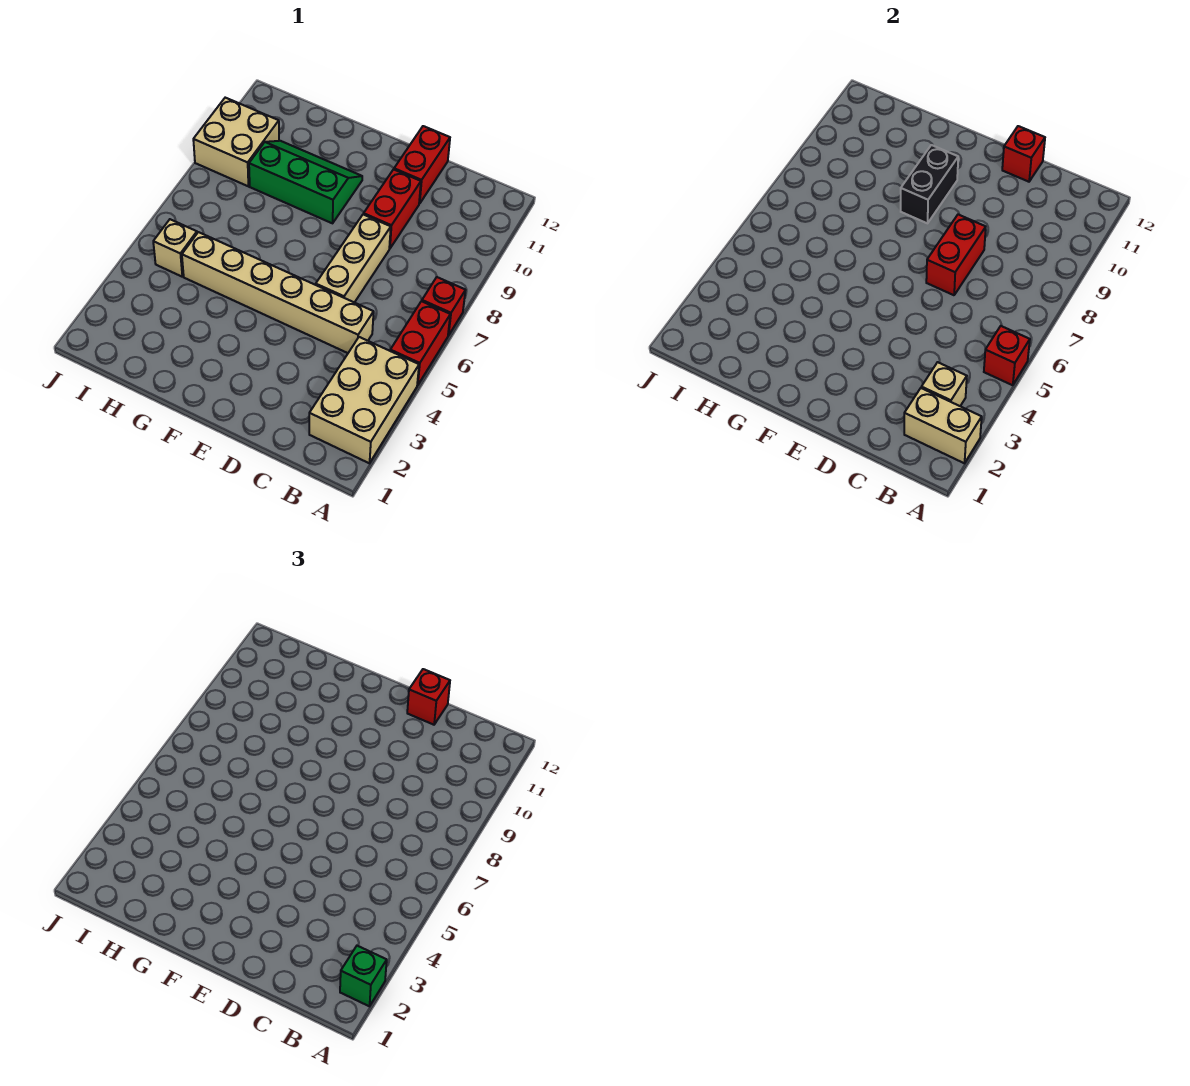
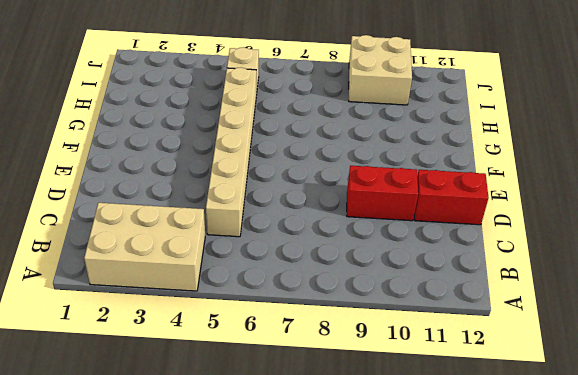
none -> red 1x2 brick [390,301,450,385]
none -> red 1x1 brick [422,277,466,336]
none -> tan 1x3 brick [316,214,391,302]

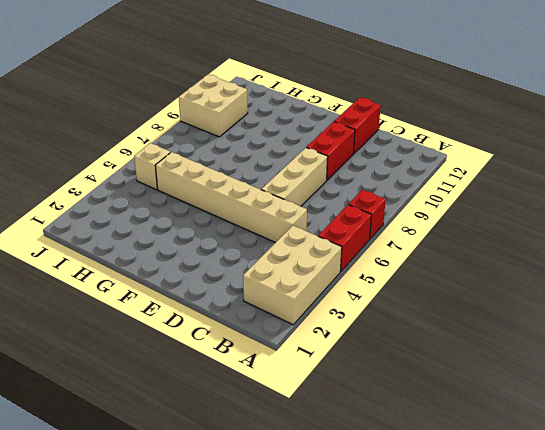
none -> green 2x3 slope [249,141,362,223]
none -> tan 1x2 brick [904,388,982,463]
none -> red 1x1 brick [984,326,1030,385]

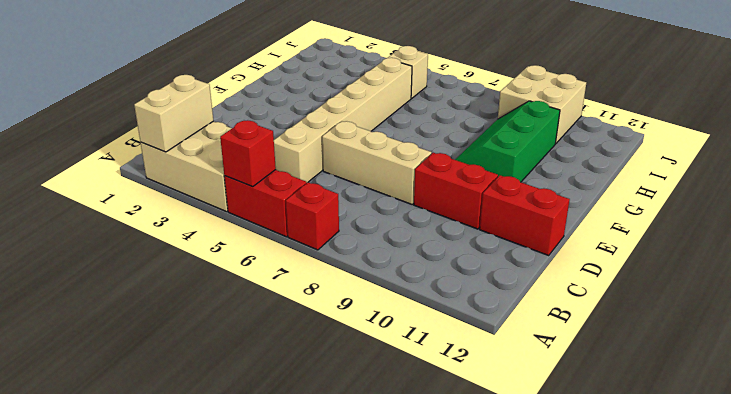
green 2x3 slope [455,101,560,182] -> green 2x3 slope turned to [249,141,362,223]
none -> tan 1x1 brick [921,362,967,406]
none -> red 1x2 brick [926,215,986,295]
none -> red 1x1 brick [1002,126,1045,182]

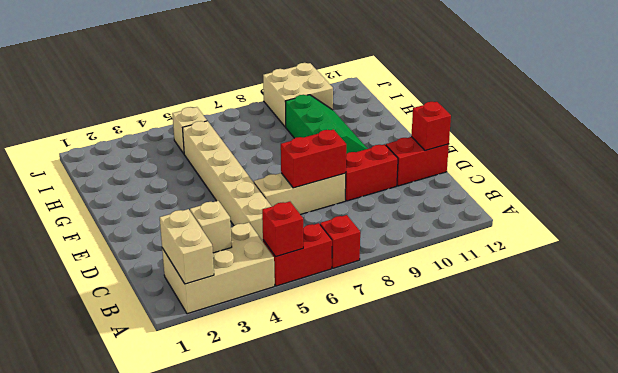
none -> black 1x2 brick [901,145,958,223]
none -> green 1x1 brick [340,946,387,1006]
none -> red 1x1 brick [407,669,450,725]

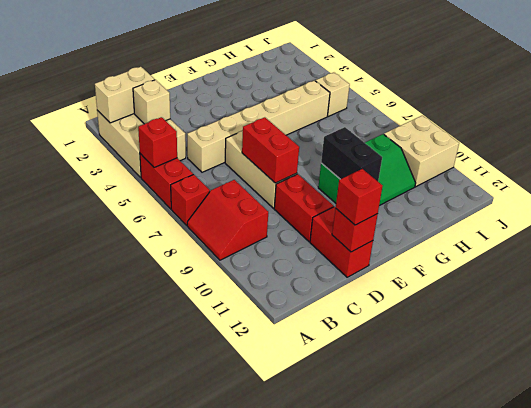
red 2x2 slope [187,180,268,260] -> none
none -> green 1x1 brick [340,946,387,1006]

